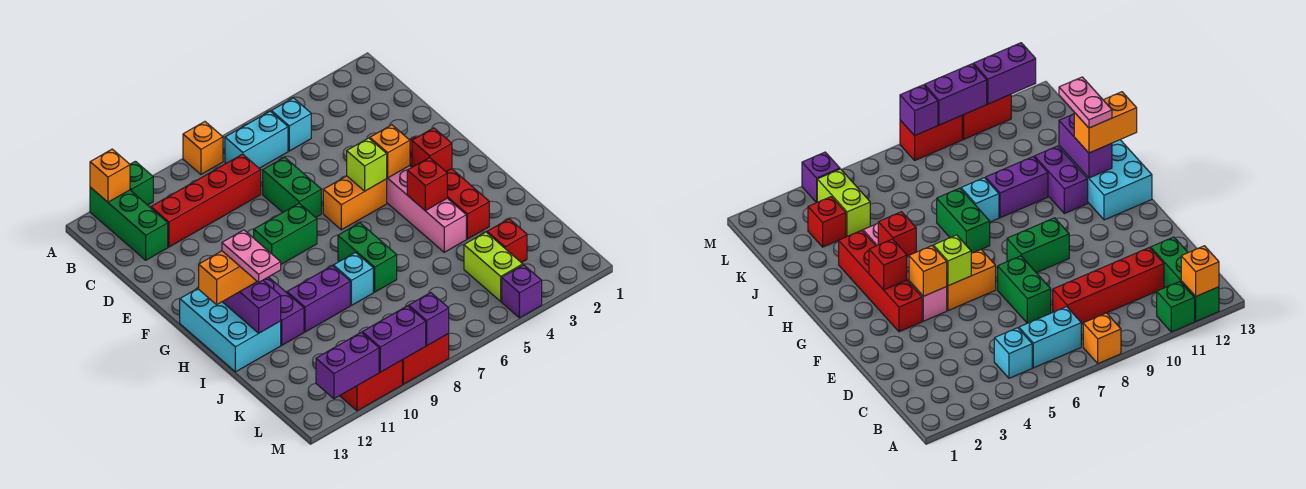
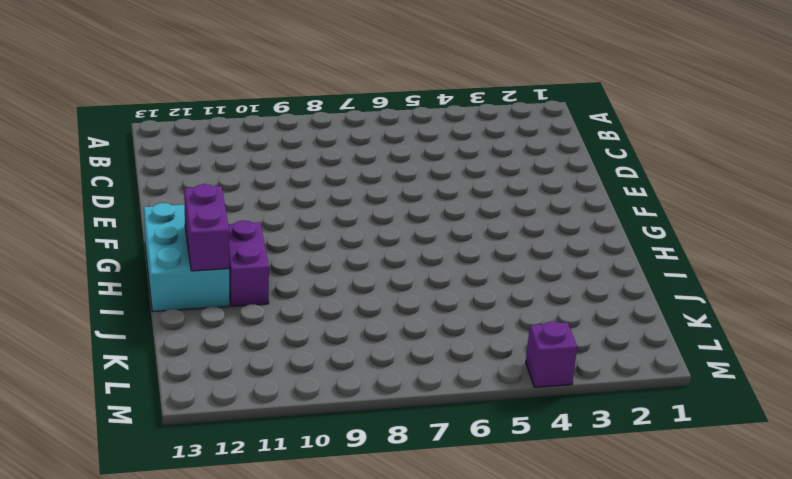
none -> orange 1x1 brick [183,122,223,174]
none -> green 1x1 brick [130,161,153,205]
none -> green 1x3 brick [90,187,168,260]
none -> cyan 1x1 brick [271,98,311,151]

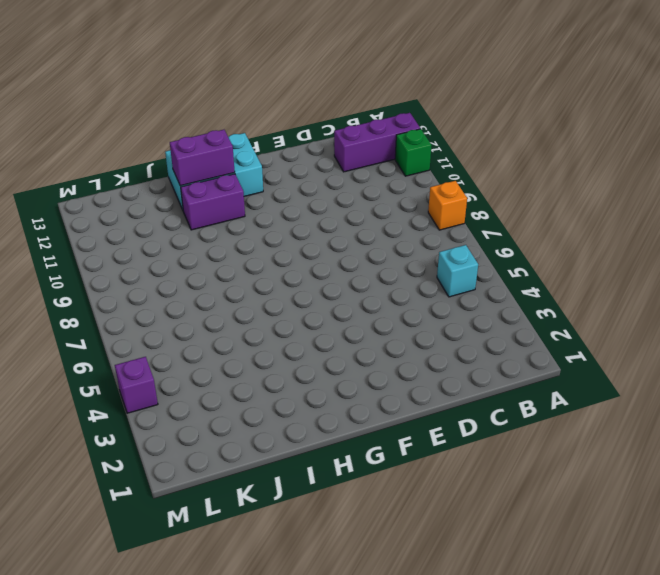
purple 1x3 brick [334,113,420,172] -> green 1x3 brick [90,187,168,260]
none -> cyan 1x2 brick [225,111,288,168]
none -> red 1x4 brick [151,154,261,247]
none -> green 1x2 brick [263,157,321,217]
none -> red 1x4 brick [410,137,489,239]

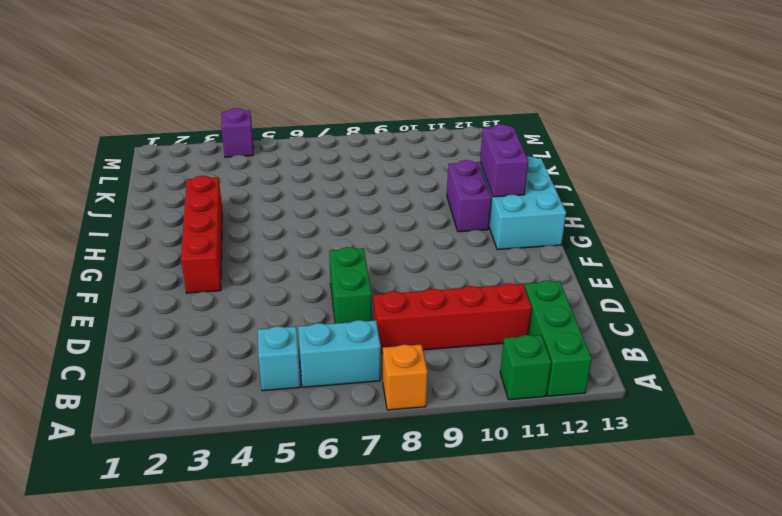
none -> pink 1x4 brick [387,166,466,252]
none -> orange 1x2 brick [323,176,387,230]
none -> green 1x2 brick [254,204,317,264]
none -> green 1x2 brick [338,223,397,292]

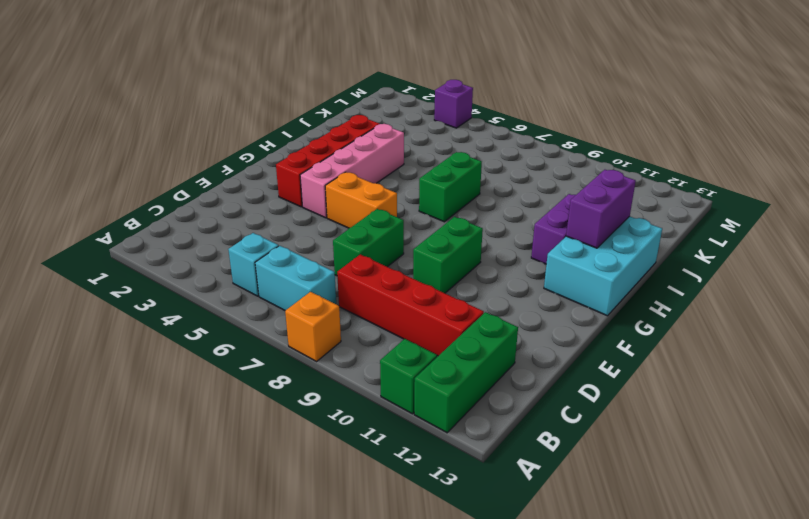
green 1x2 brick [413,217,483,293] -> green 1x2 brick turned to [254,204,317,264]
none -> cyan 1x1 brick [333,253,373,305]
none -> purple 1x2 brick [287,266,350,332]
none -> red 1x1 brick [487,219,527,263]
none -> lime 1x2 brick [464,232,523,301]

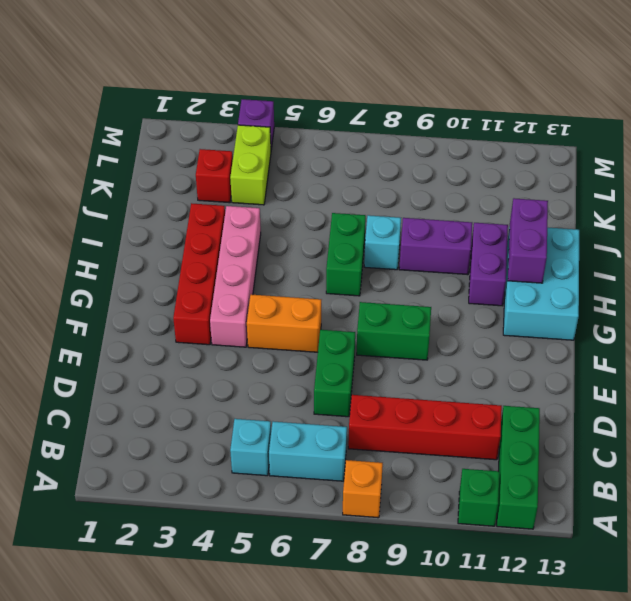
none -> red 1x2 brick [402,334,449,384]
none -> red 1x2 brick [340,360,402,411]
none -> orange 1x1 brick [90,149,130,202]
none -> orange 1x1 brick [370,125,410,178]

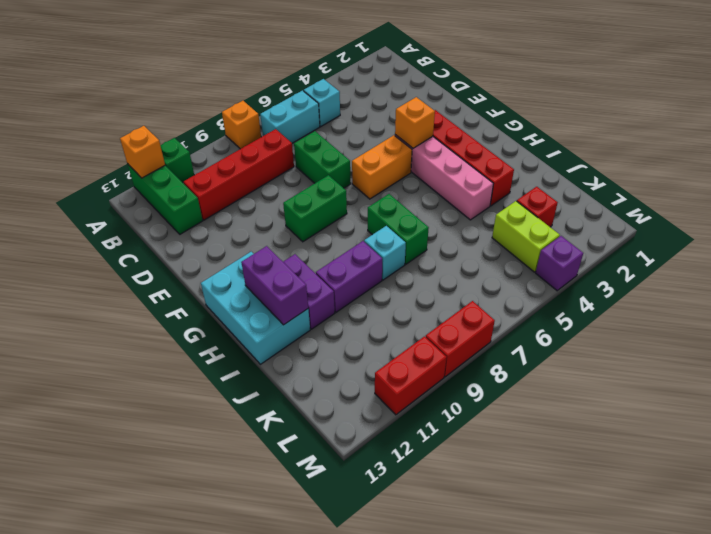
none -> lime 1x1 brick [347,138,387,191]
none -> red 1x1 brick [412,128,452,172]
none -> red 1x1 brick [407,157,447,211]
none -> purple 1x1 brick [409,293,449,345]

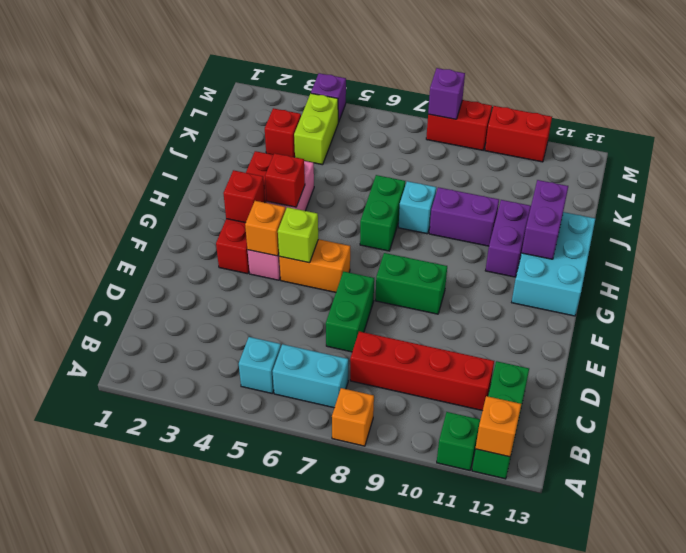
none -> purple 1x2 brick [362,306,426,372]
none -> purple 1x2 brick [316,333,379,399]
none -> orange 1x2 brick [199,251,257,305]
none -> pink 1x2 plate [222,230,281,282]

